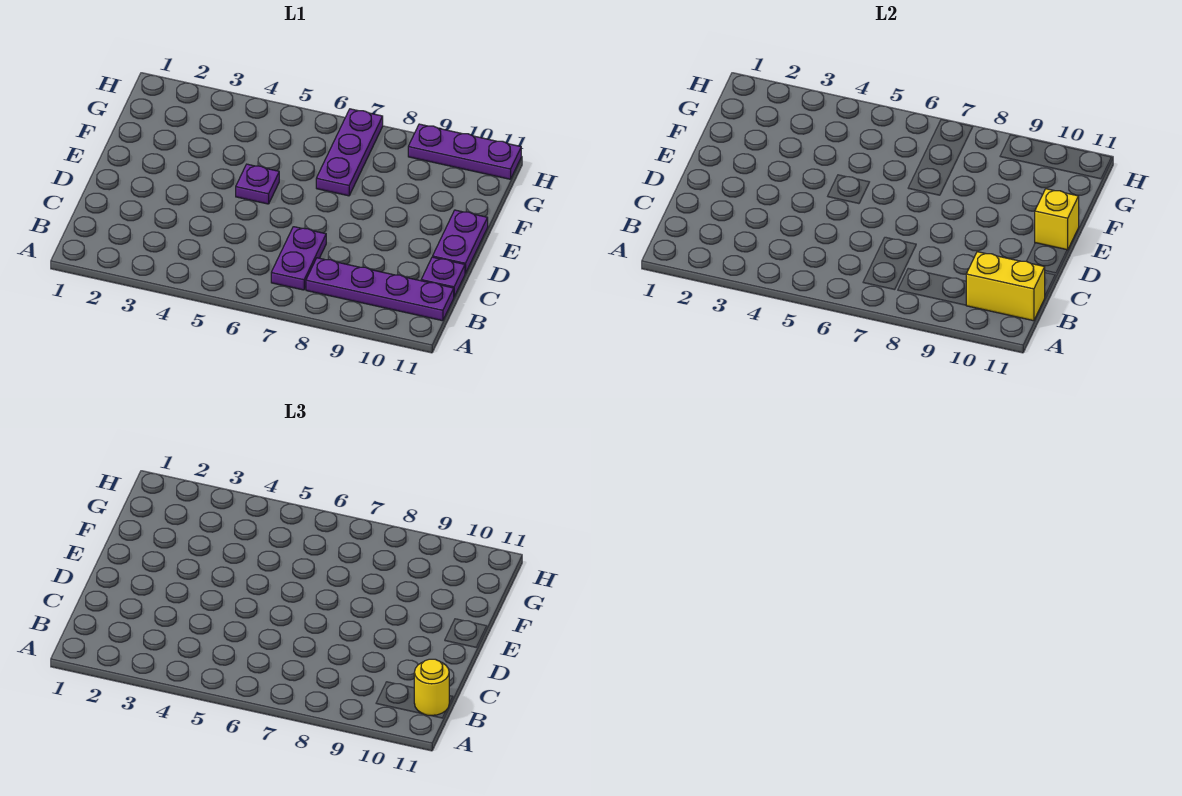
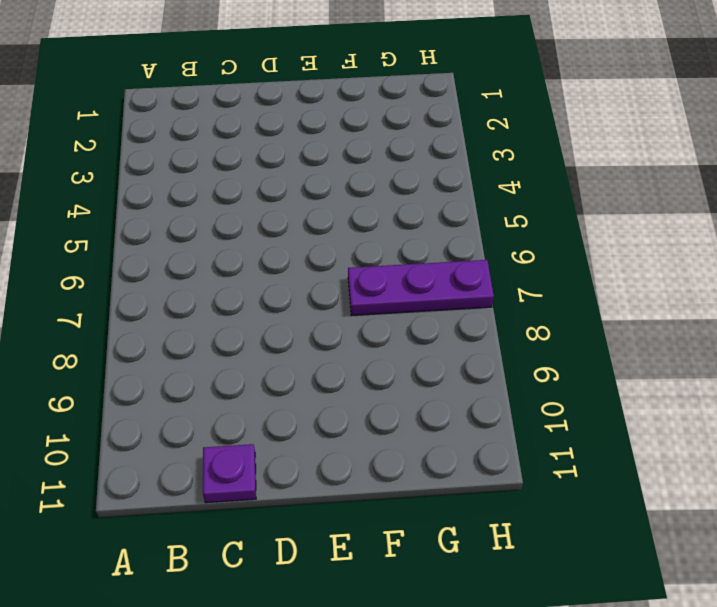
none -> purple 1x2 plate [271,227,326,290]
none -> purple 1x4 plate [306,258,454,321]

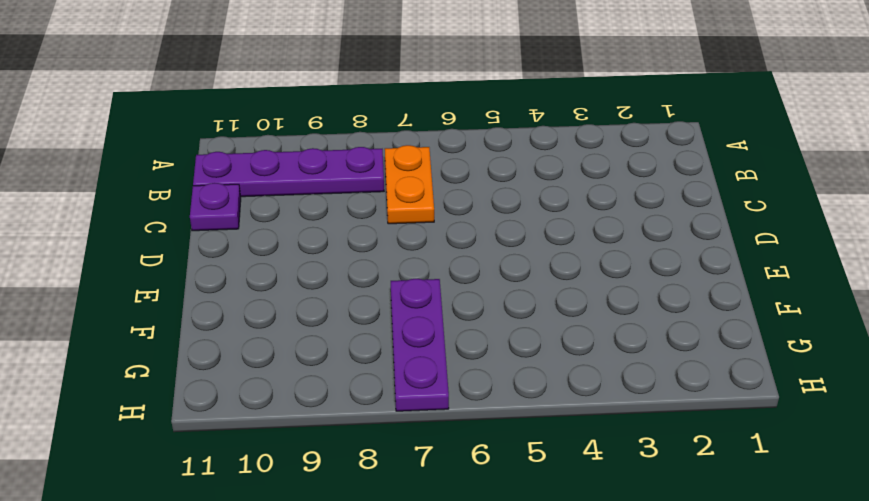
orange 1x2 plate [385,145,434,224] -> purple 1x2 plate [271,227,326,290]
none -> purple 1x2 plate [433,210,488,273]
none -> purple 1x1 plate [236,164,279,204]

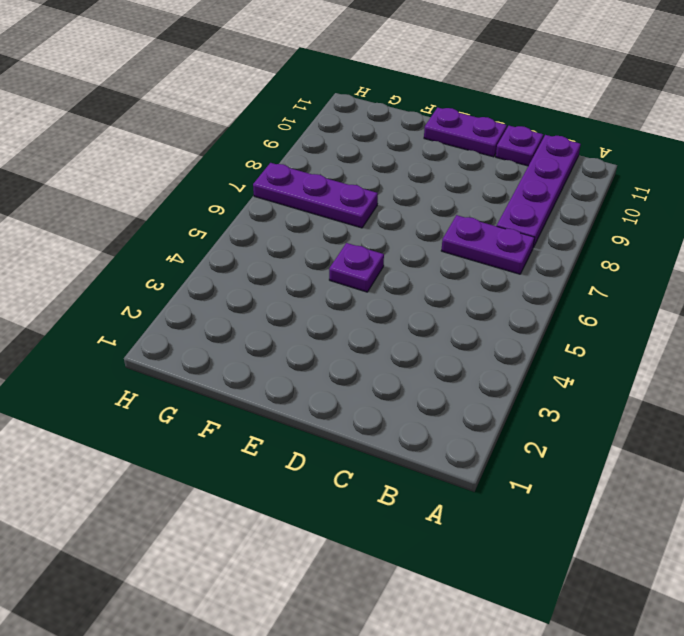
none -> purple 1x3 plate [408,124,521,179]
none -> yellow 1x2 brick [966,252,1045,321]

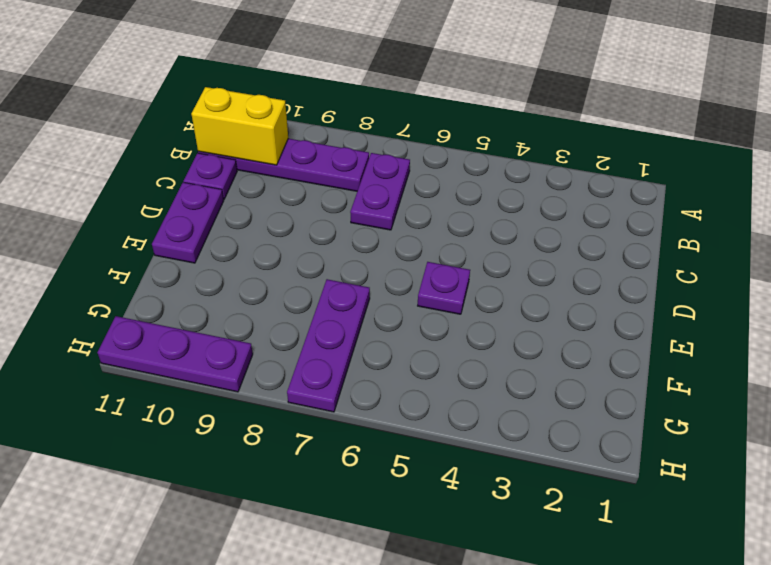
none -> yellow 1x1 brick [1035,189,1079,250]
none -> yellow 1x1 round brick [414,659,450,716]

